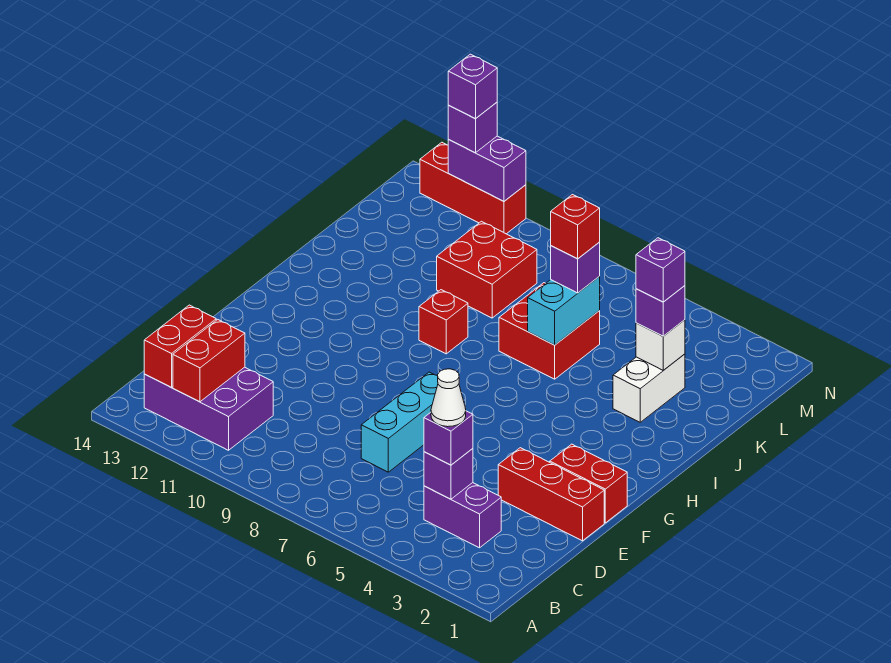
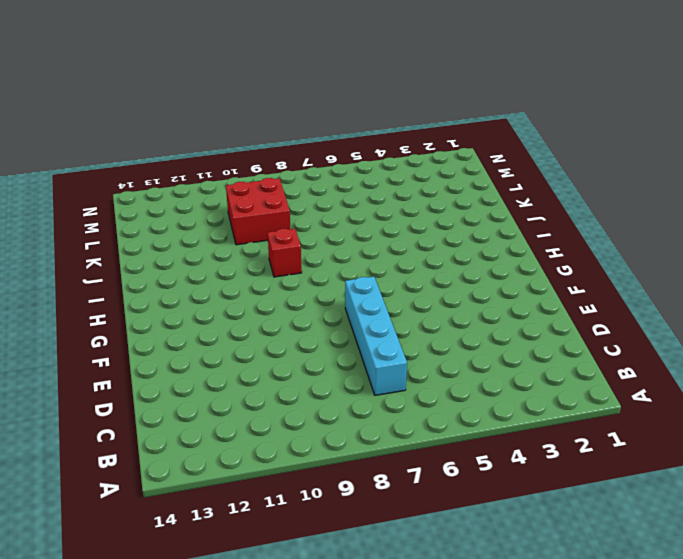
cyan 1x4 brick [345,277,407,395] -> cyan 1x3 brick [361,372,438,472]
none -> purple 2x3 brick [144,367,273,450]
none -> purple 1x2 brick [424,483,501,548]
none -> red 1x3 brick [498,448,604,541]

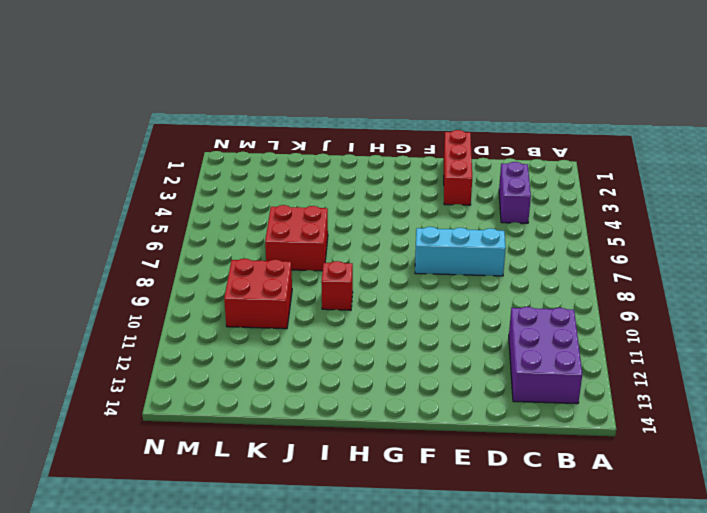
none -> red 1x2 brick [550,444,627,523]
none -> white 1x2 brick [613,354,685,422]
none -> red 1x3 brick [420,142,526,234]

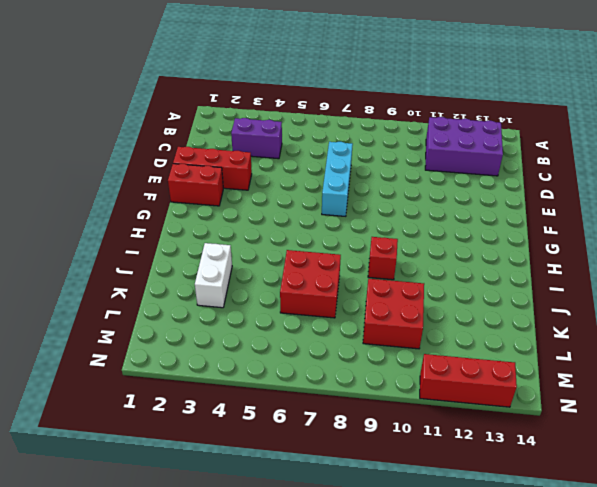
none -> red 1x2 brick [173,320,245,402]
none -> red 1x2 brick [144,305,216,387]
none -> purple 1x1 brick [424,449,473,499]

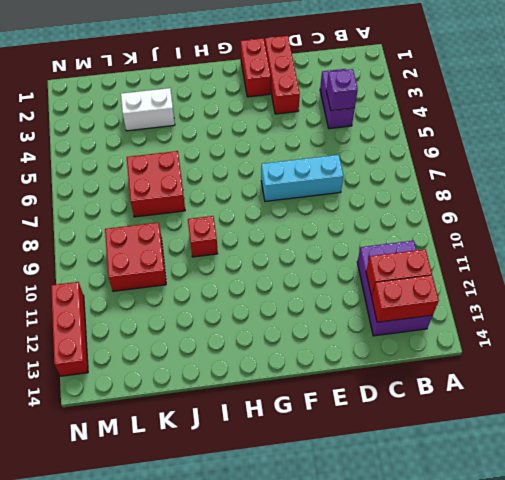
none -> cyan 1x2 brick [528,277,600,345]
none -> white 1x1 brick [636,320,685,370]
none -> purple 1x2 brick [448,136,526,201]

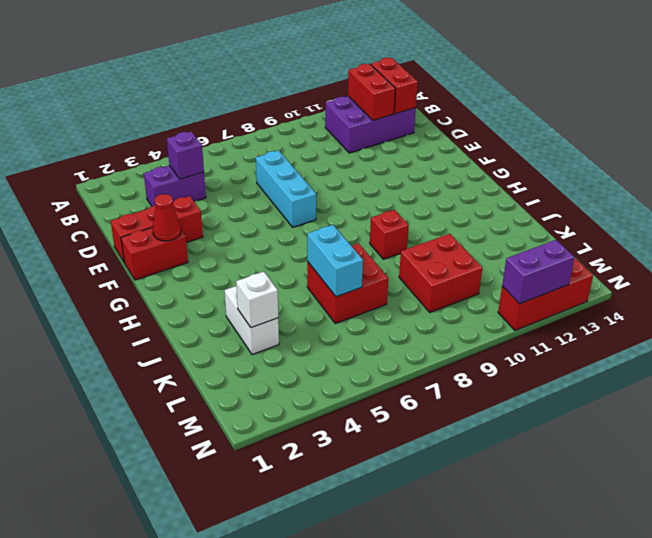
red 1x1 cone [152,194,181,241] -> none
none -> purple 1x1 brick [424,411,473,465]
none -> purple 1x1 brick [636,286,685,336]
none -> purple 1x1 brick [551,243,600,293]

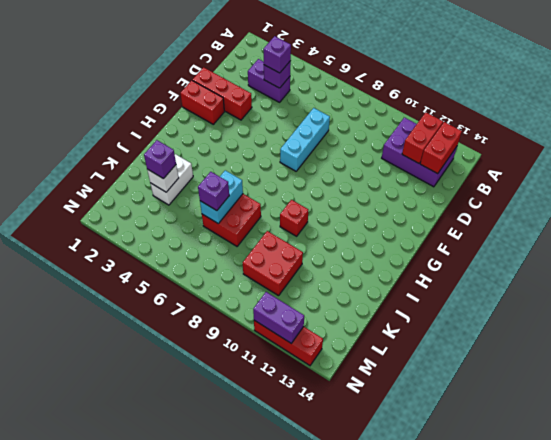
none -> purple 1x1 brick [448,102,497,153]
none -> white 1x1 cone [431,369,466,427]
none -> purple 1x1 brick [636,238,685,302]

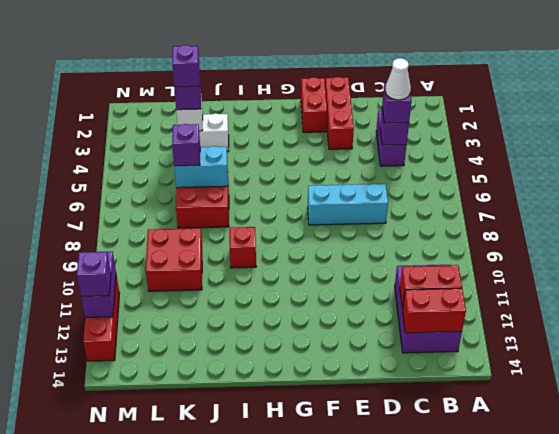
none -> red 1x1 brick [551,195,600,259]
none -> purple 1x1 brick [448,54,497,119]

